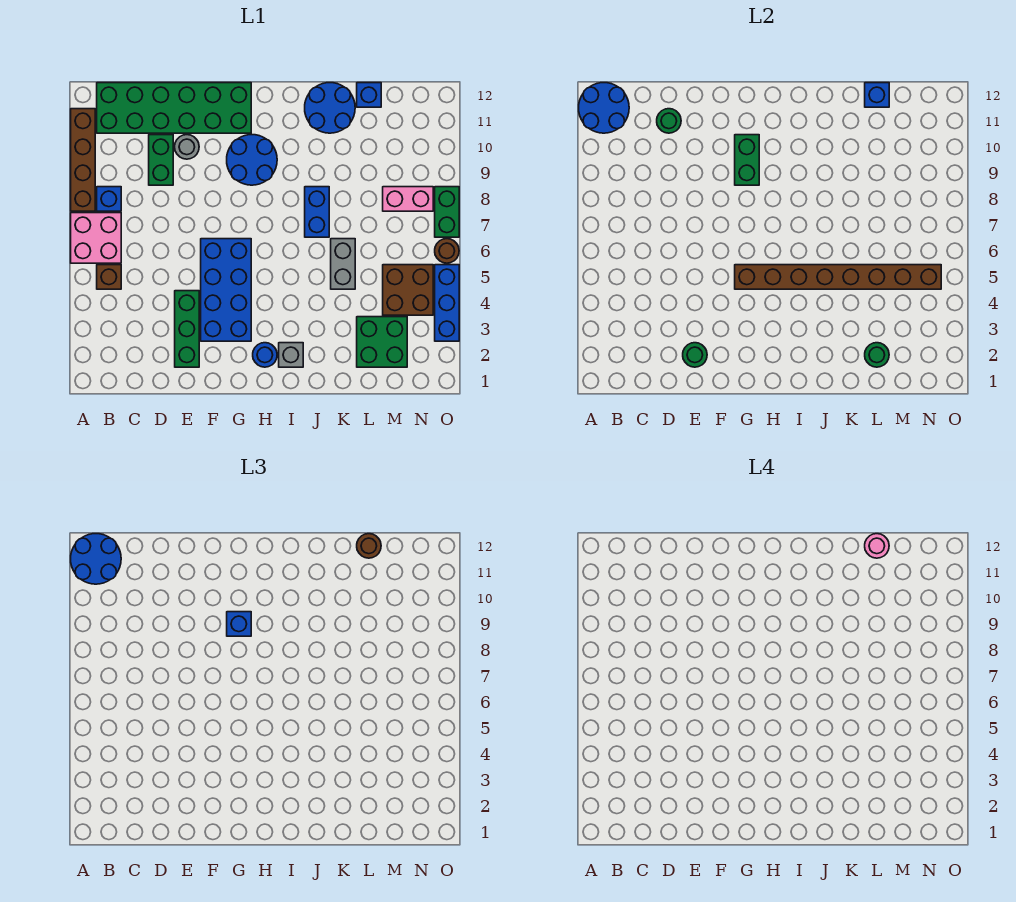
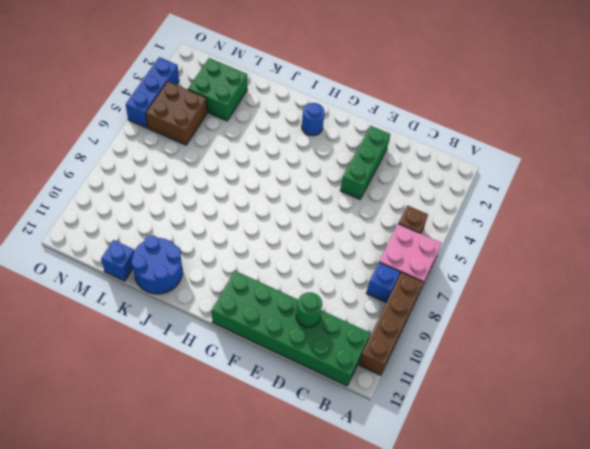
none -> green 1x2 brick [149,135,173,185]
none -> grey 1x1 round brick [175,135,199,159]
none -> blue 2x4 brick [201,239,251,341]
none -> blue 2x2 round brick [227,135,277,185]

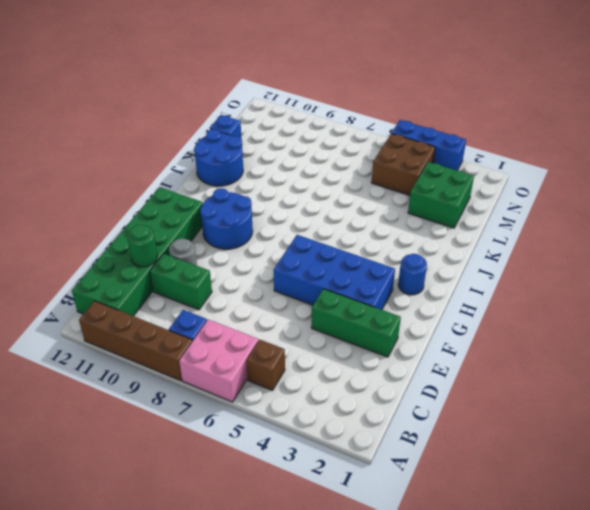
none -> grey 1x1 brick [279,343,303,367]
none -> blue 1x2 brick [305,187,329,237]
none -> grey 1x2 brick [331,239,355,289]
none -> pink 1x2 brick [383,187,433,211]

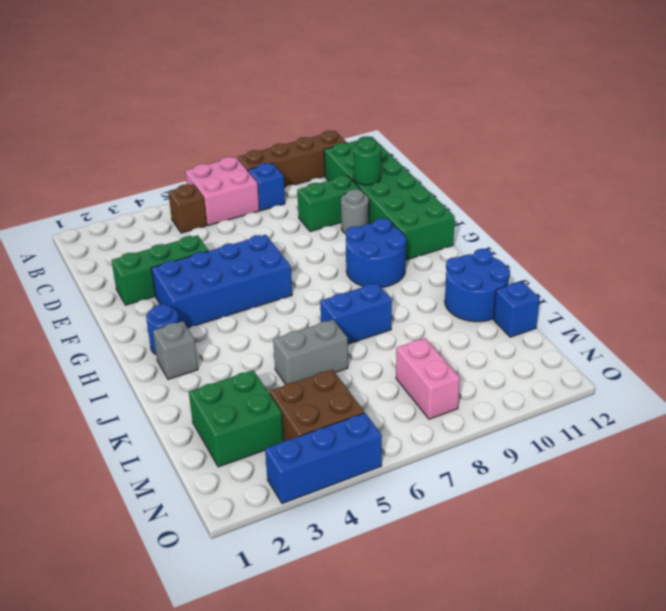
none -> brown 1x1 round brick [435,239,459,263]
none -> green 1x2 brick [435,187,459,237]
none -> blue 2x2 round brick [579,83,629,133]
none -> green 1x1 round brick [683,343,707,367]

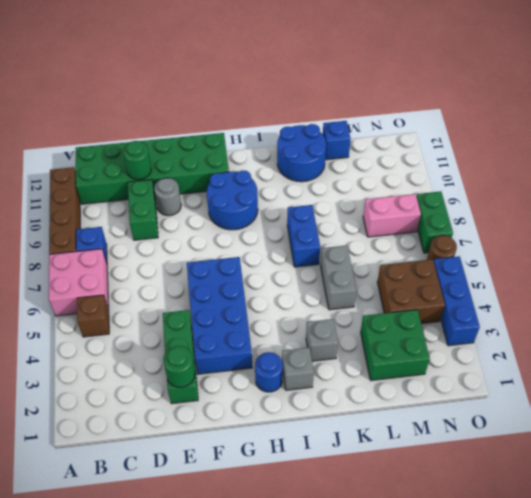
grey 1x1 brick [306,319,338,361] -> none
none -> blue 2x2 round brick [579,83,629,133]
none -> brown 1x8 brick [735,265,941,289]
none -> green 1x2 brick [735,135,759,185]
none -> green 1x1 round brick [865,343,889,367]

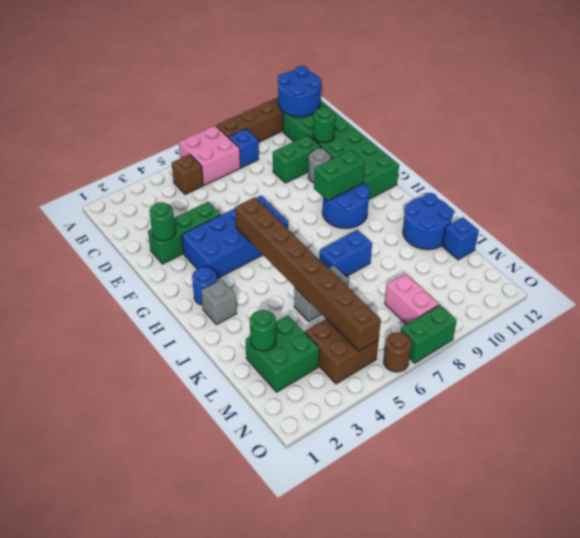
none -> blue 1x3 brick [435,265,459,341]
none -> blue 1x1 brick [865,83,889,107]
none -> blue 2x2 round brick [71,534,121,584]
none -> blue 1x1 brick [227,612,251,636]

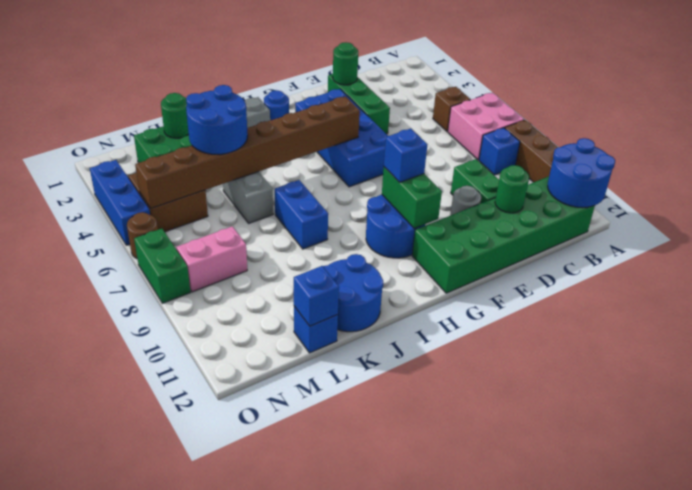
blue 2x2 round brick [186,85,248,154] -> blue 2x2 round brick moved to [71,534,121,584]
none -> brown 1x1 round brick [357,534,381,558]
none -> pink 1x1 round brick [865,534,889,558]

